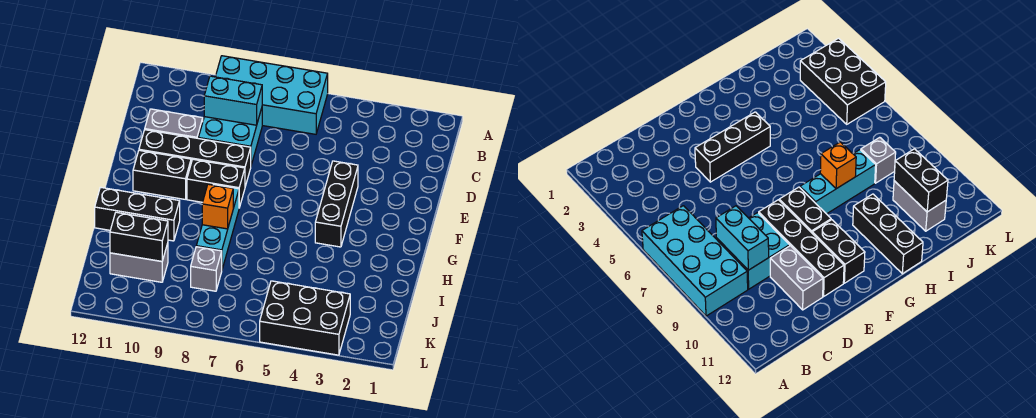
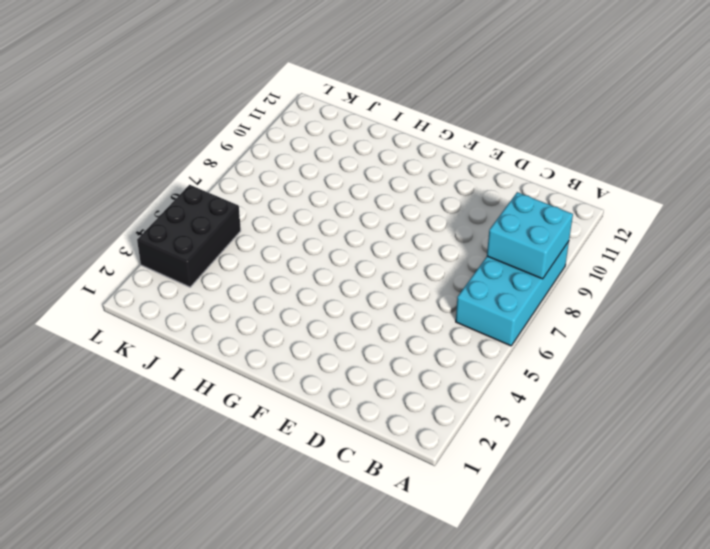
cyan 2x2 brick [487,192,573,279] -> cyan 2x2 brick moved to [198,108,262,165]
none -> grey 1x2 brick [145,109,203,138]
none -> black 1x3 brick [315,161,358,247]
none -> black 1x4 brick [139,130,251,186]

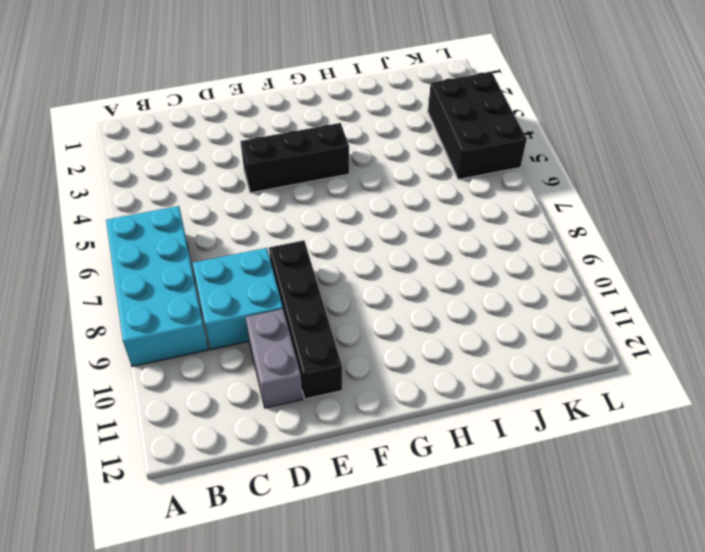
none -> black 1x2 brick [187,159,245,208]
none -> black 1x2 brick [133,150,191,199]
none -> cyan 1x3 brick [196,185,239,269]

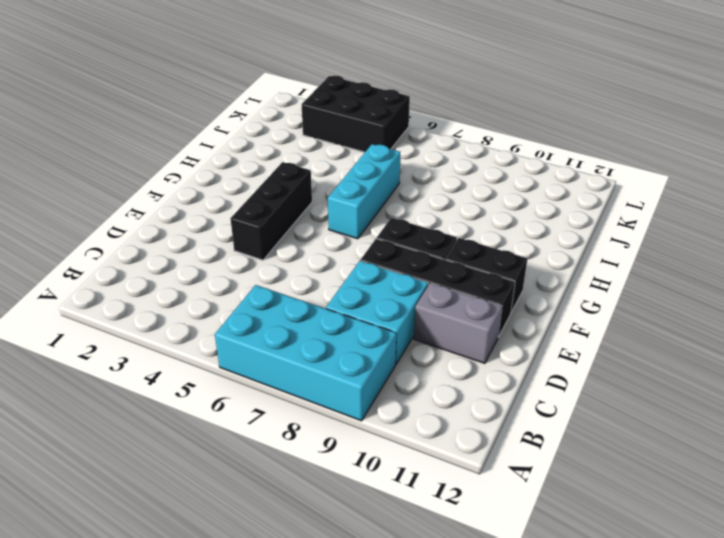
cyan 1x3 brick [328,144,400,239] -> cyan 1x3 brick moved to [196,185,239,269]
none -> black 1x3 brick [95,187,180,241]
none -> grey 1x1 brick [191,247,222,291]
none -> grey 1x2 brick [110,243,168,282]

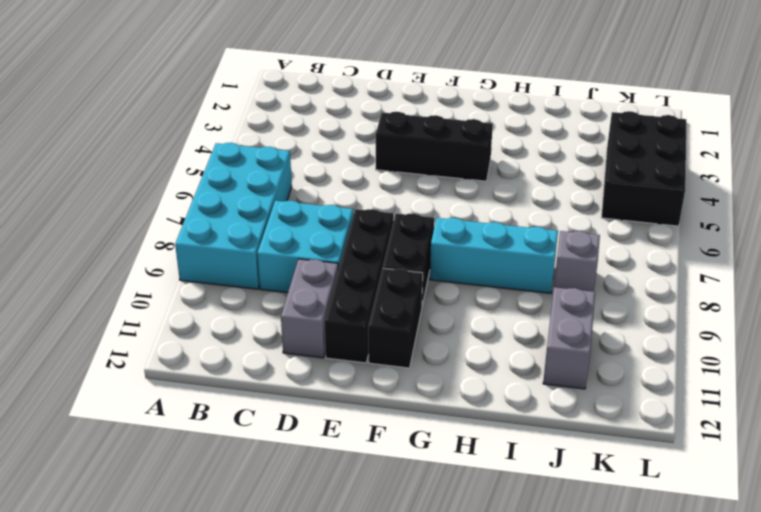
none -> black 1x3 brick [95,187,180,241]
none -> cyan 1x2 brick [204,76,262,125]
none -> orange 1x1 brick [202,184,233,229]

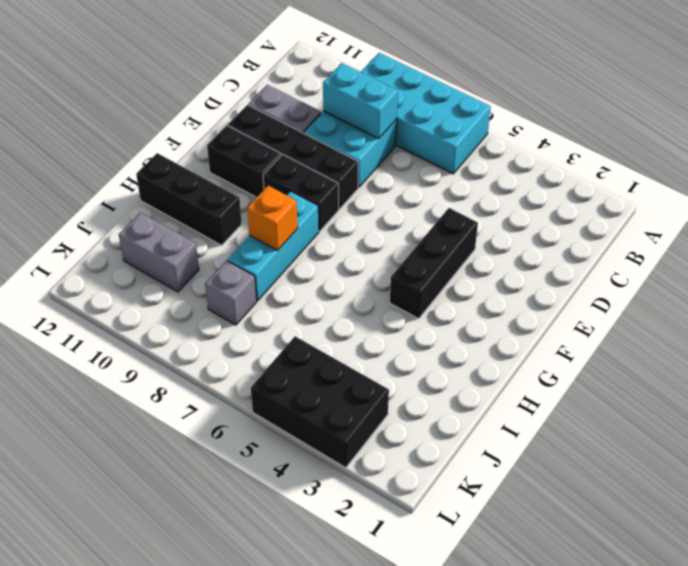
none -> black 1x2 brick [110,212,168,261]

